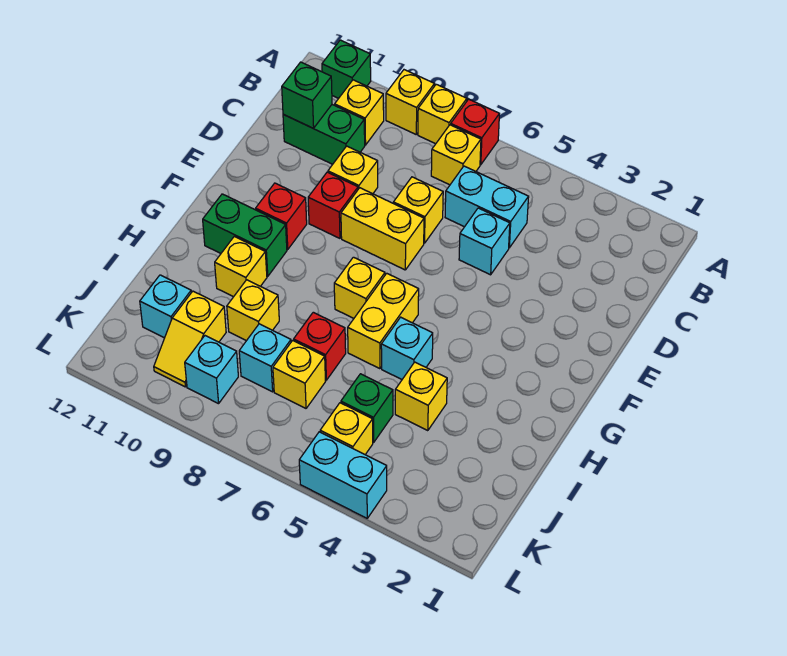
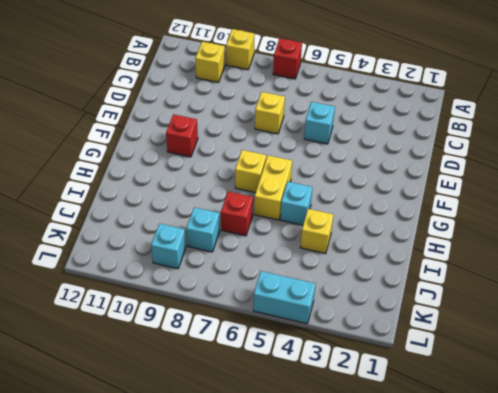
none -> yellow 1x1 brick [418,84,467,144]
none -> green 1x1 brick [322,40,371,98]
none -> yellow 1x1 brick [431,125,481,185]
none -> cyan 1x2 brick [445,166,529,248]

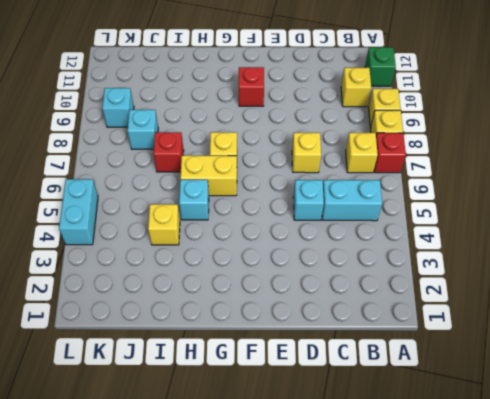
cyan 1x2 brick [322,180,382,221] -> cyan 1x2 brick turned to [445,166,529,248]
none -> green 1x2 brick [283,105,365,164]
none -> yellow 1x1 brick [328,146,378,194]
none -> yellow 1x2 brick [341,188,424,270]
none -> red 1x1 brick [308,172,358,238]

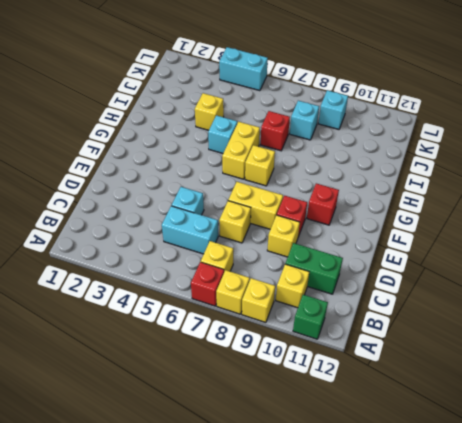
none -> green 1x2 brick [203,194,287,276]
none -> yellow 1x1 brick [215,236,267,297]
none -> yellow 1x1 brick [227,280,279,341]
none -> green 1x1 brick [341,374,393,442]

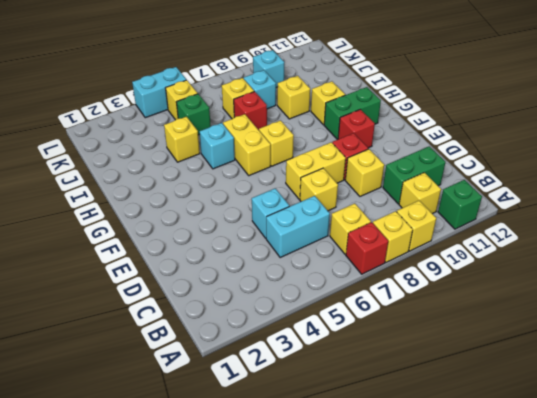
none -> yellow 1x2 slope [154,291,226,387]
none -> cyan 1x1 brick [140,275,191,338]
none -> green 1x1 brick [282,62,332,128]

